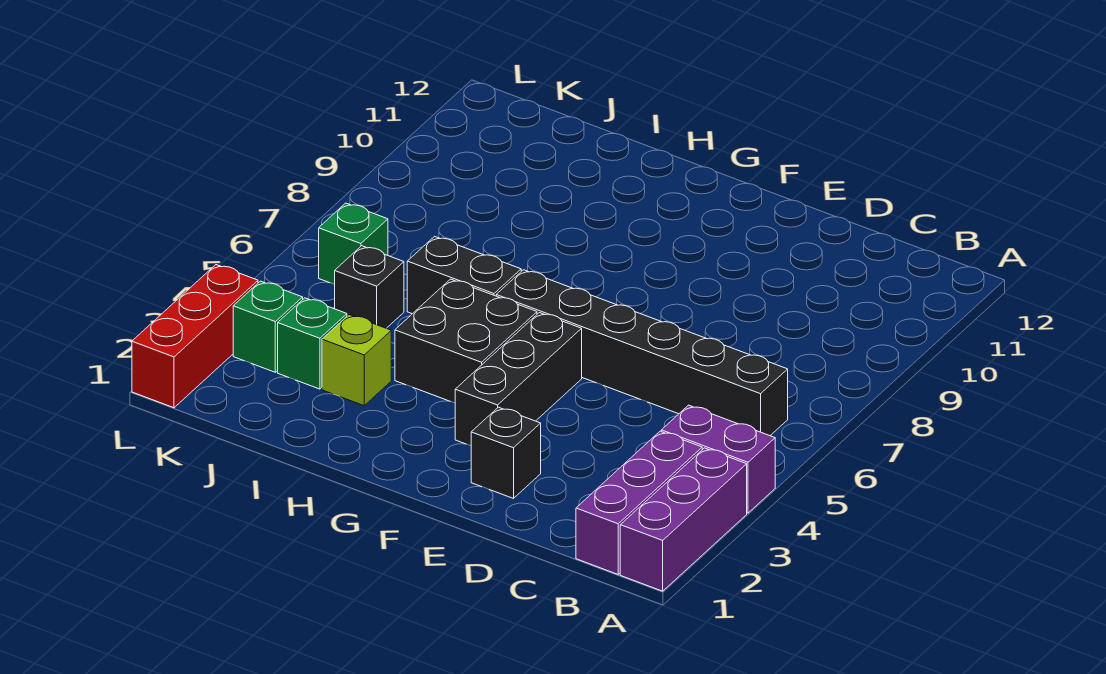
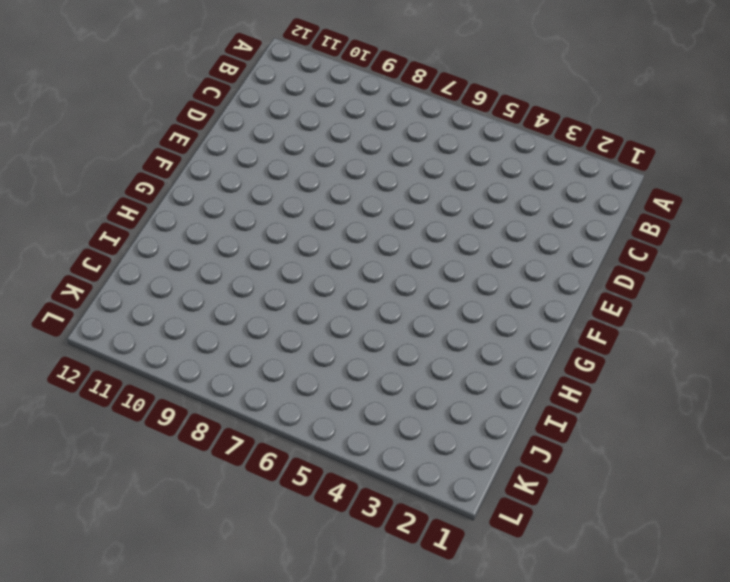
none -> purple 1x3 brick [620,448,747,591]
none -> purple 1x2 brick [661,405,775,513]
none -> purple 1x3 brick [576,431,702,574]

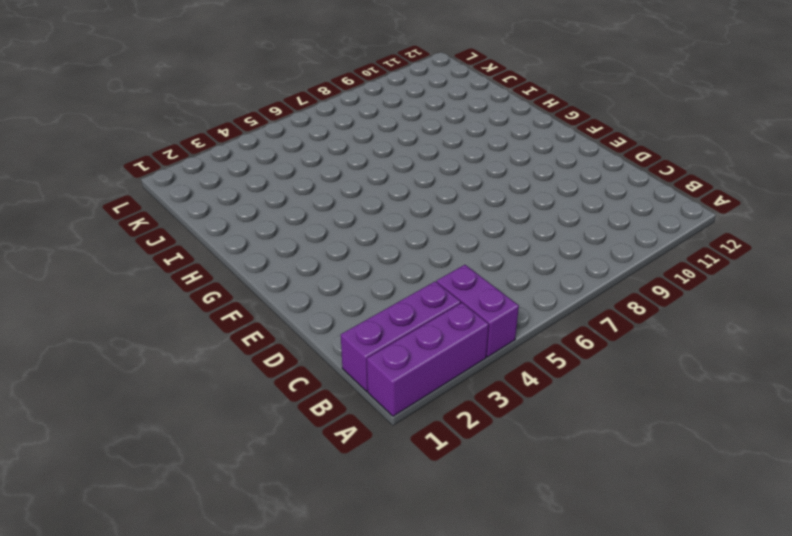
none -> black 1x6 brick [496,270,788,436]
none -> black 1x1 brick [471,407,541,498]
none -> black 1x3 brick [455,313,582,446]

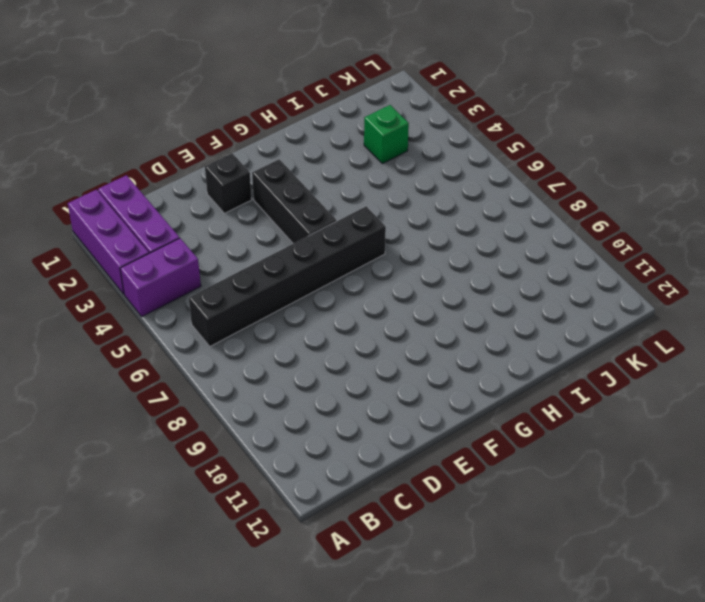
none -> black 2x2 brick [395,279,537,403]
none -> black 1x2 brick [407,236,521,314]
none -> lime 1x1 brick [322,315,391,406]

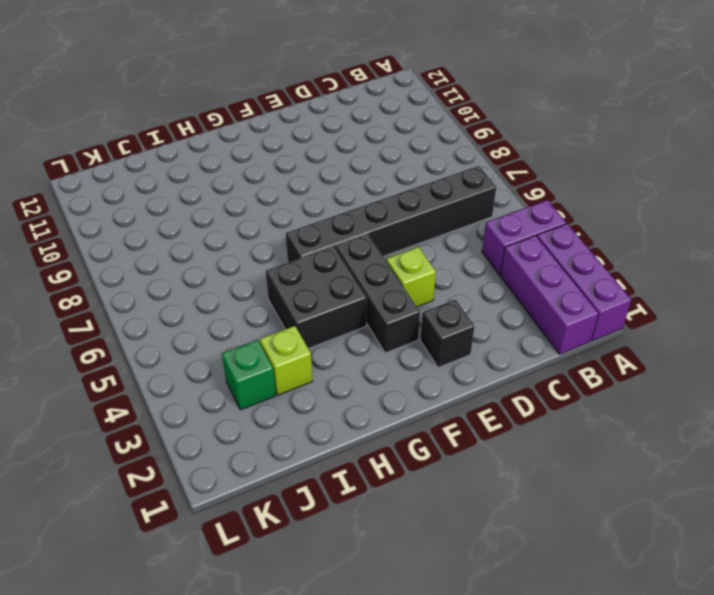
lime 1x1 brick [386,247,436,307] -> none
none -> black 1x2 brick [407,236,521,314]
none -> black 1x1 brick [335,246,404,328]
none -> green 1x1 brick [233,281,303,372]

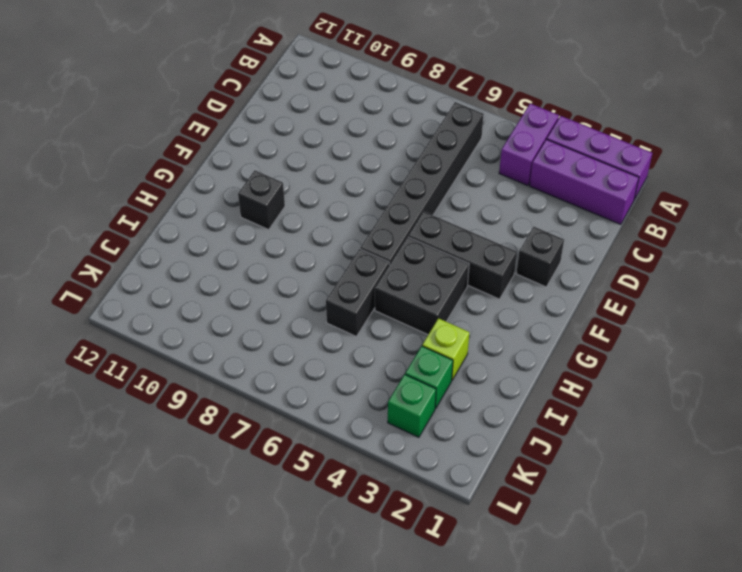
black 1x1 brick [238,170,285,230] -> black 1x1 brick moved to [335,246,404,328]
none -> green 1x1 brick [319,203,388,284]
none -> red 1x3 brick [132,265,258,408]

